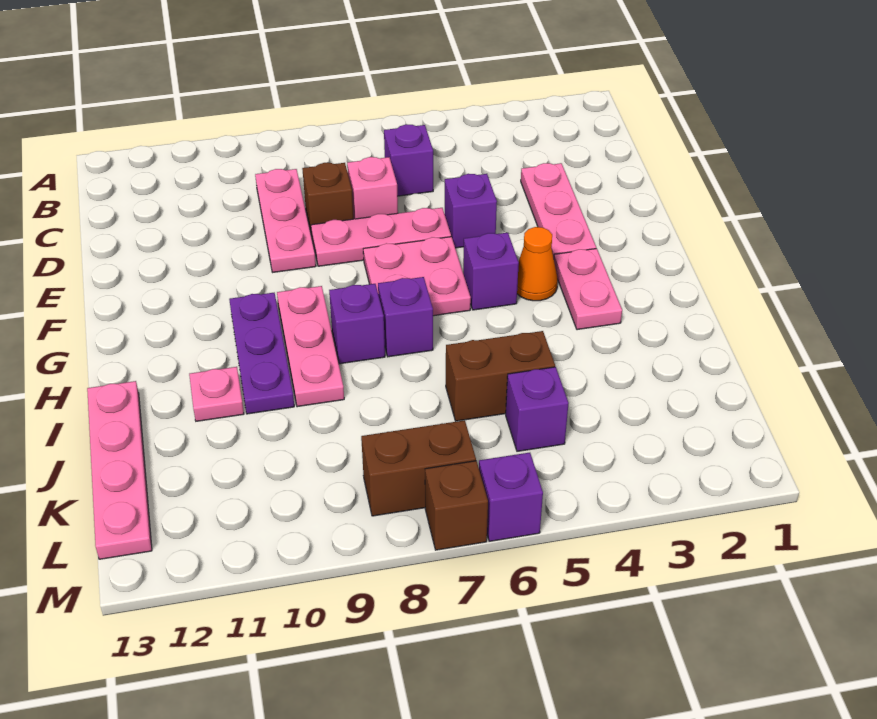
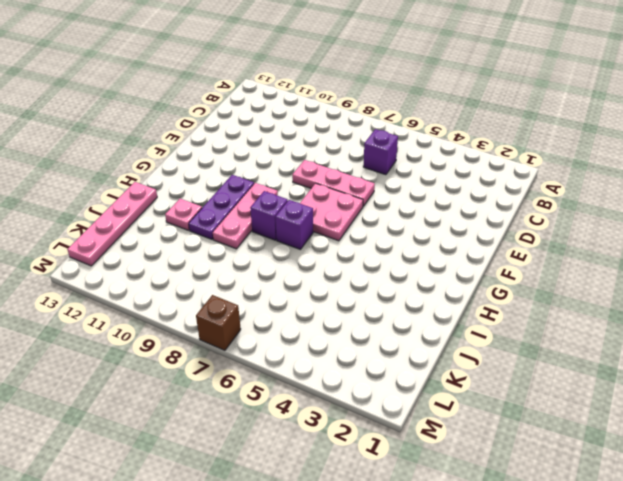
none -> pink 1x3 plate [255,169,316,272]
none -> pink 1x3 plate [521,163,596,258]
none -> pink 1x1 brick [347,157,398,219]

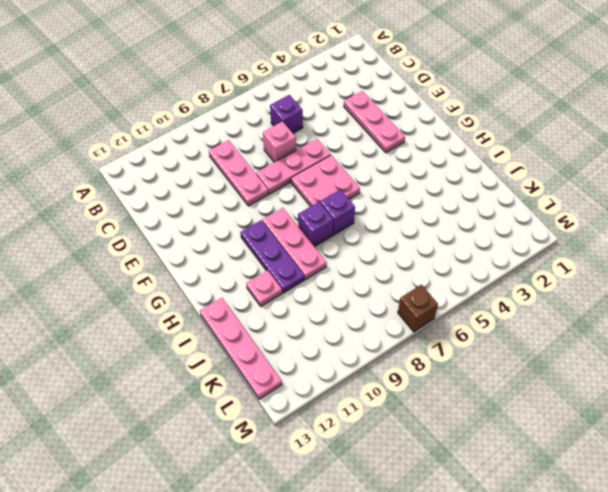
none -> brown 1x1 brick [302,163,353,236]
none -> purple 1x1 brick [445,174,497,248]
none -> pink 1x2 plate [554,249,622,330]

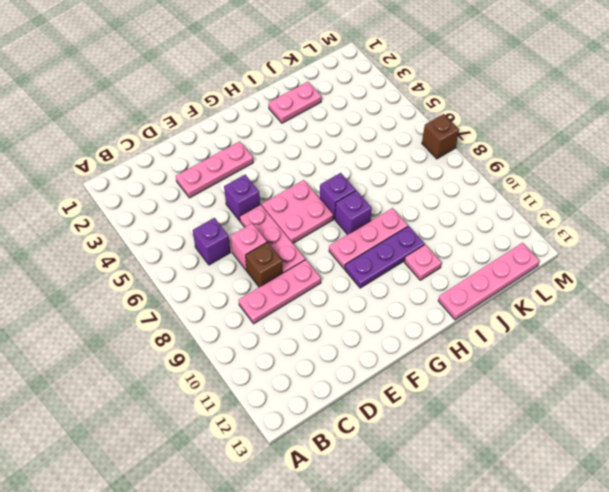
pink 1x2 plate [269,82,321,123] -> pink 1x2 plate moved to [554,249,622,330]
none -> orange 1x1 cone [517,227,558,301]
none -> purple 1x1 brick [463,233,519,310]
none -> brown 1x2 brick [446,331,555,421]

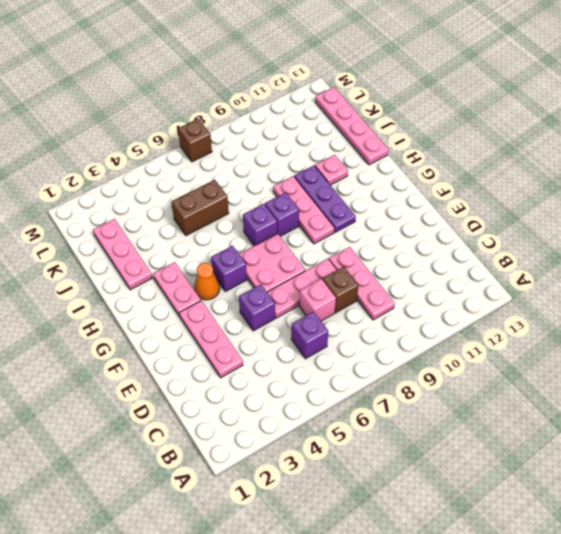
pink 1x3 plate [93,219,152,290] -> none
none -> purple 1x1 brick [506,367,569,451]
none -> brown 1x2 brick [361,420,476,516]
none -> purple 1x1 brick [479,453,543,541]

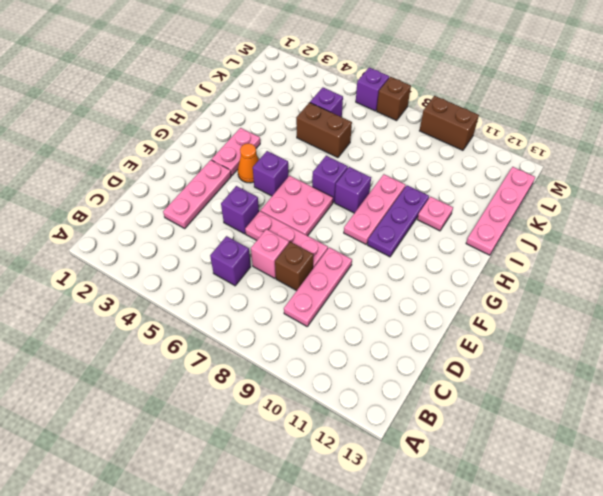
brown 1x2 brick [420,96,479,150] -> brown 1x2 brick moved to [361,420,476,516]

